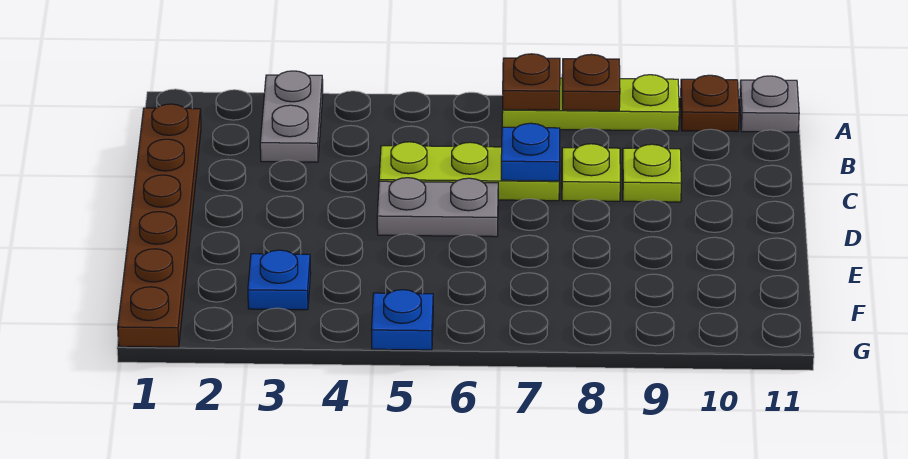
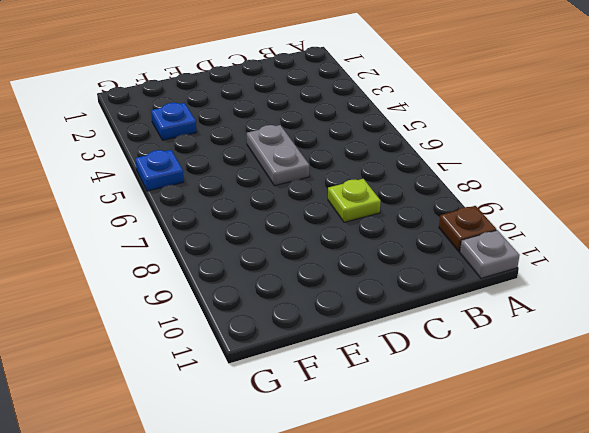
none -> grey 1x2 plate [260,71,323,162]
none -> lime 1x3 plate [502,75,679,131]
none -> brown 1x6 plate [118,104,201,347]

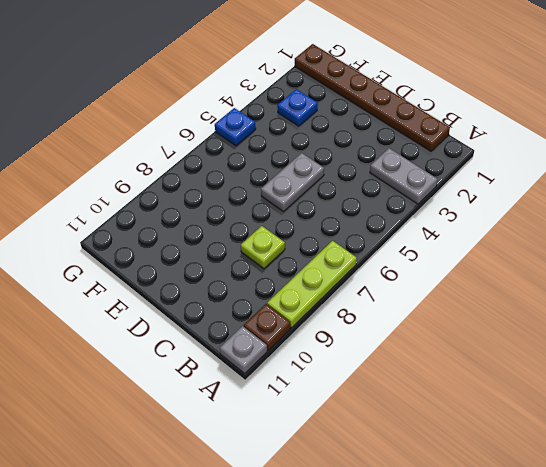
none -> lime 1x3 plate [379,142,559,201]
none -> lime 1x1 plate [622,144,682,202]
none -> brown 1x1 plate [503,54,560,110]

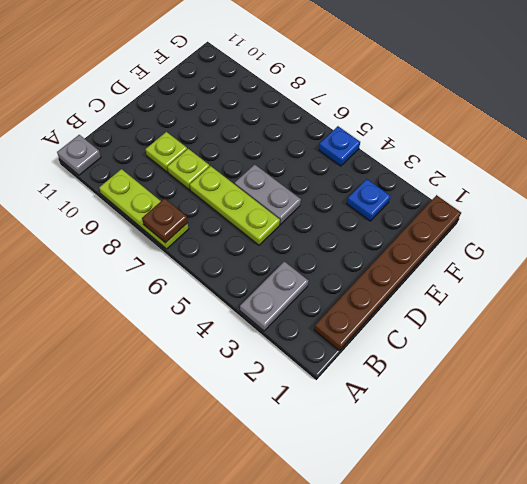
none -> brown 1x1 plate [681,75,739,132]
none -> brown 1x1 plate [562,54,620,111]
none -> blue 1x1 plate [501,123,560,181]

